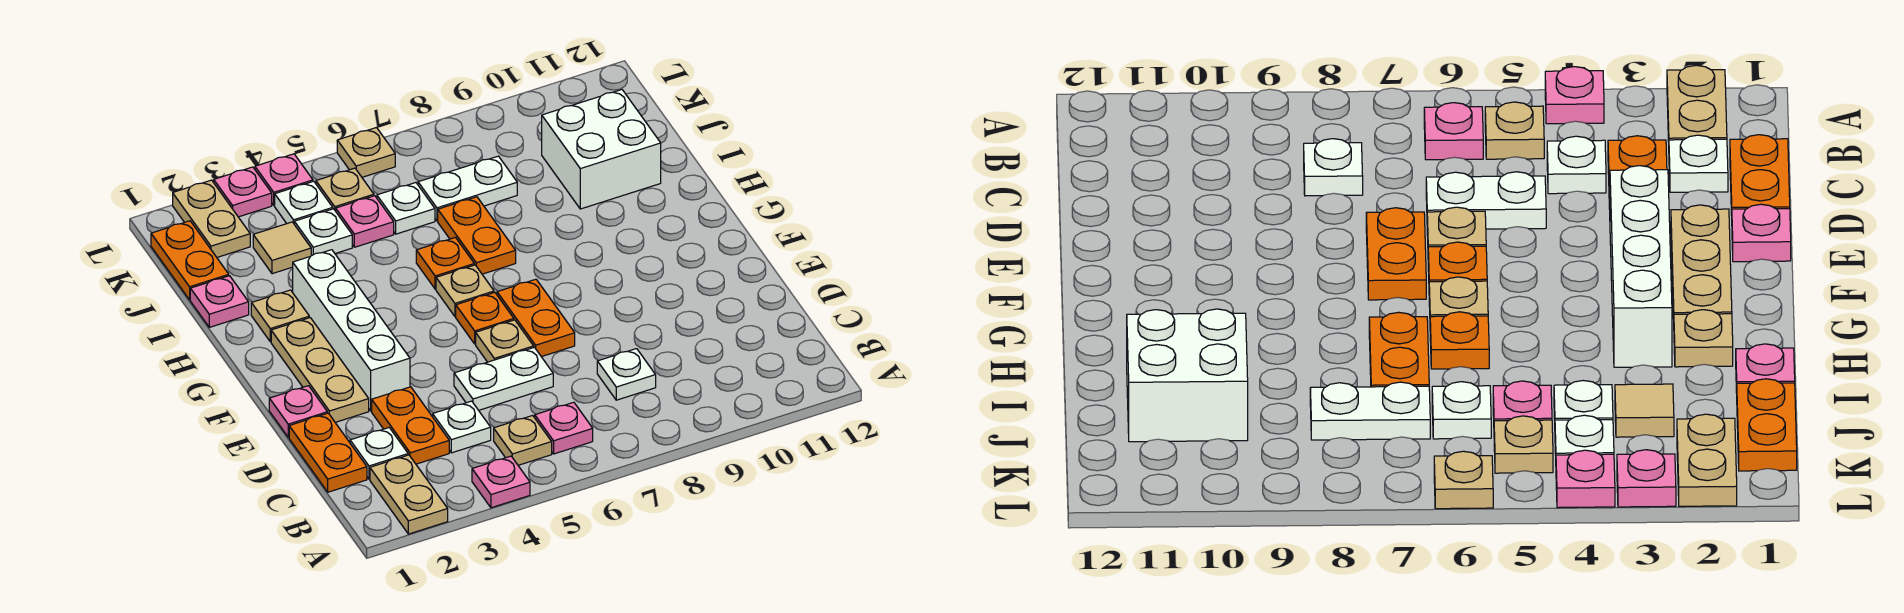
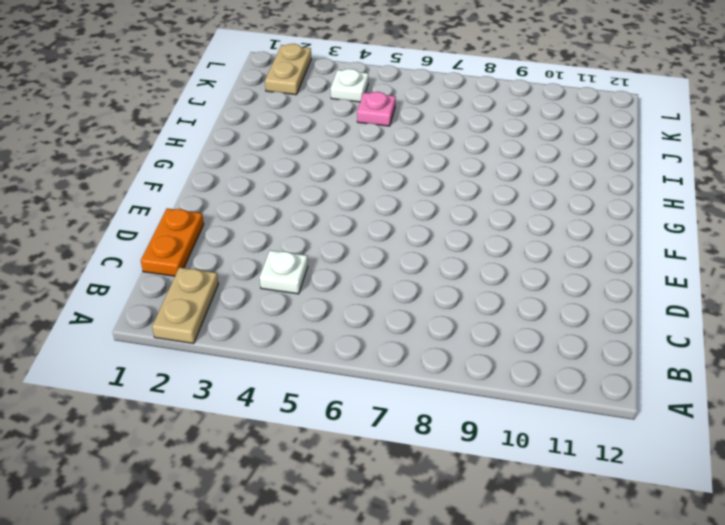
none -> pink 1x1 plate [472,456,530,508]
none -> tan 1x1 plate [494,415,552,465]
none -> pink 1x1 plate [535,402,593,454]
none -> white 1x1 plate [350,428,408,479]

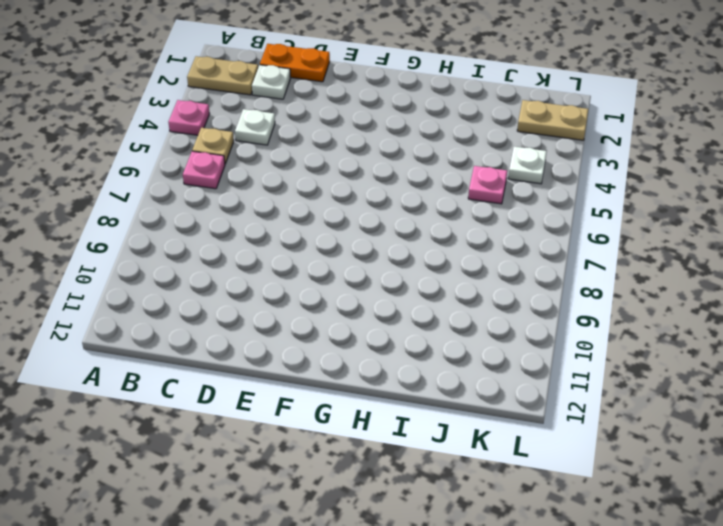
none -> orange 1x2 plate [372,387,449,464]
none -> white 1x1 plate [597,349,656,400]
none -> white 1x2 plate [454,347,553,410]
none -> pink 1x1 plate [269,386,327,437]

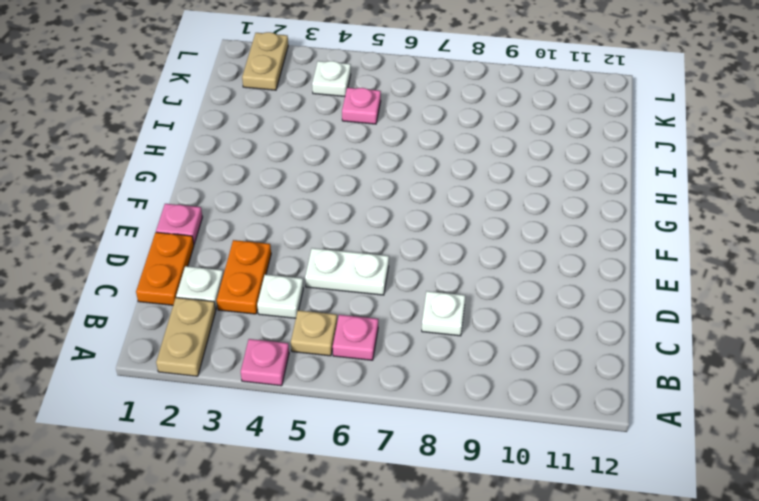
none -> tan 1x3 plate [271,318,369,422]
none -> white 1x4 brick [293,250,410,411]
none -> tan 1x1 plate [476,320,534,362]
none -> orange 1x2 plate [497,279,575,357]

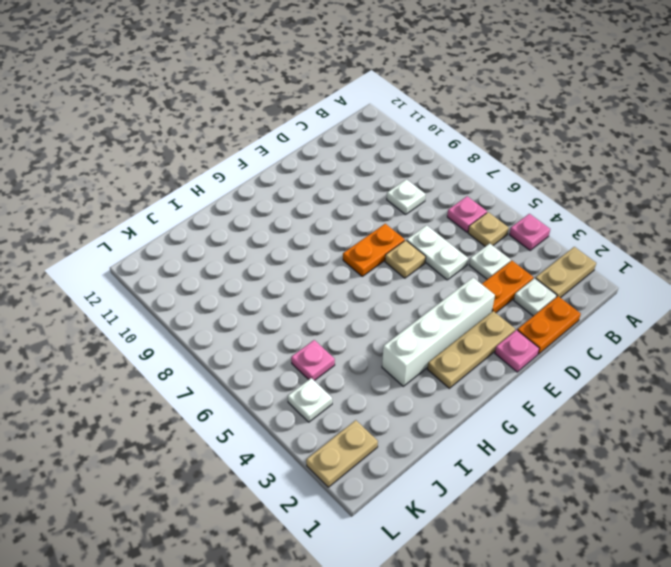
none -> orange 1x1 plate [456,292,514,344]
none -> tan 1x1 plate [436,265,494,317]
none -> tan 1x1 plate [251,290,309,342]
none -> orange 1x1 plate [416,237,474,289]

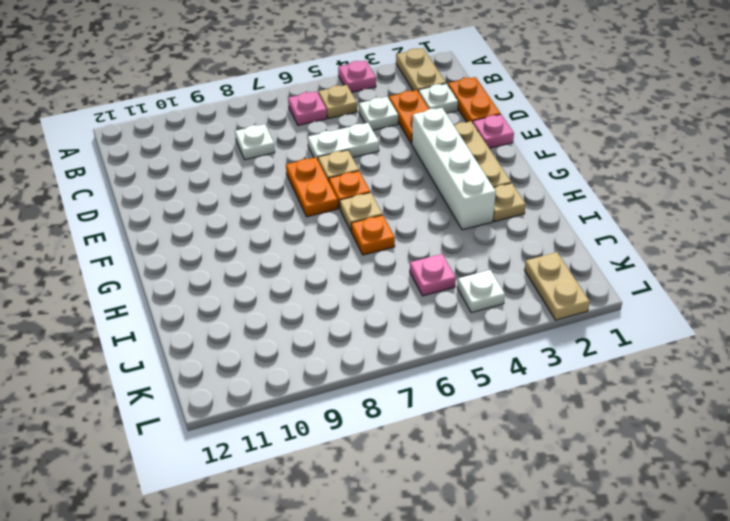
none -> orange 1x2 plate [438,197,516,274]
none -> pink 1x1 plate [190,276,249,327]
none -> white 2x2 brick [542,90,661,209]
none -> orange 1x2 plate [151,221,229,300]

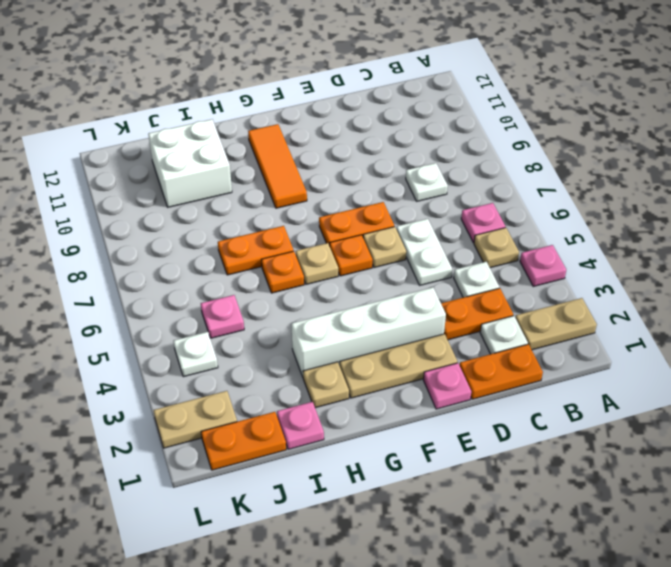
orange 1x3 tile [248,124,307,208] -> none
none -> tan 1x1 tile [253,222,311,274]
none -> white 1x1 plate [294,209,352,256]
none -> white 1x1 plate [377,183,435,234]
none -> white 1x2 plate [418,156,517,221]

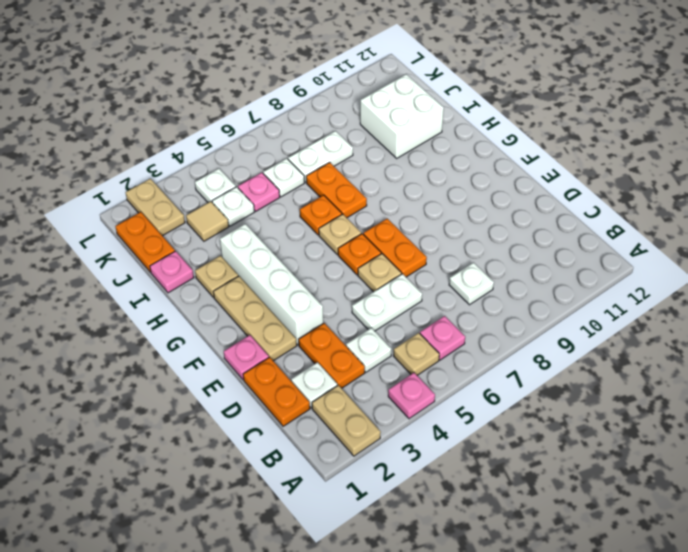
none -> tan 1x1 plate [316,168,374,211]
none -> pink 1x1 plate [214,167,272,217]
none -> pink 1x1 plate [255,154,313,205]
none -> tan 1x1 plate [337,128,395,177]

